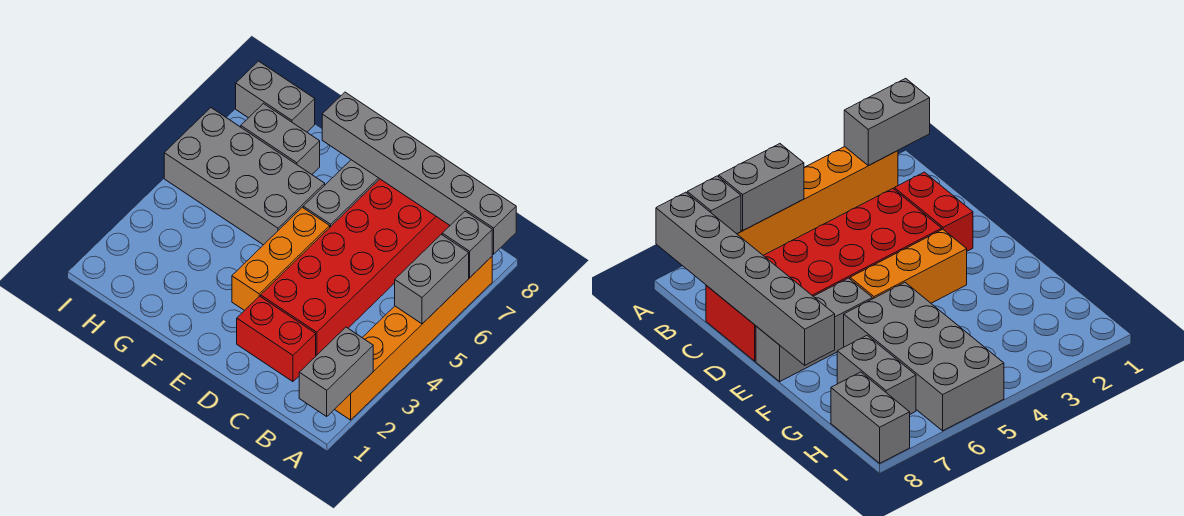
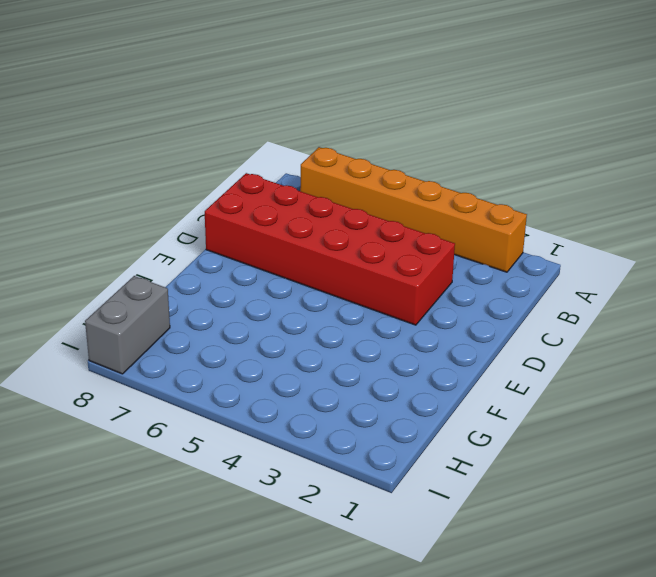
none -> red 1x2 brick [237,296,316,382]
none -> orange 1x3 brick [232,207,330,311]
none -> grey 1x3 brick [303,160,379,227]

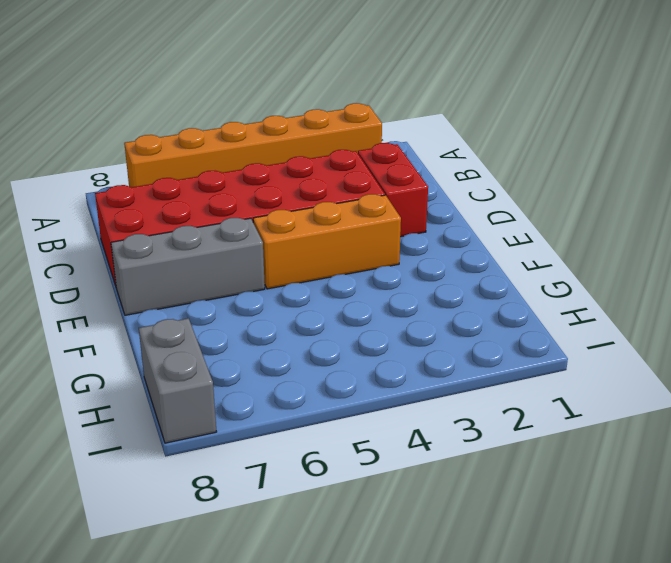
none -> grey 2x4 brick [164,108,325,245]
none -> grey 1x2 brick [241,104,320,174]
none -> grey 1x2 brick [299,327,373,416]

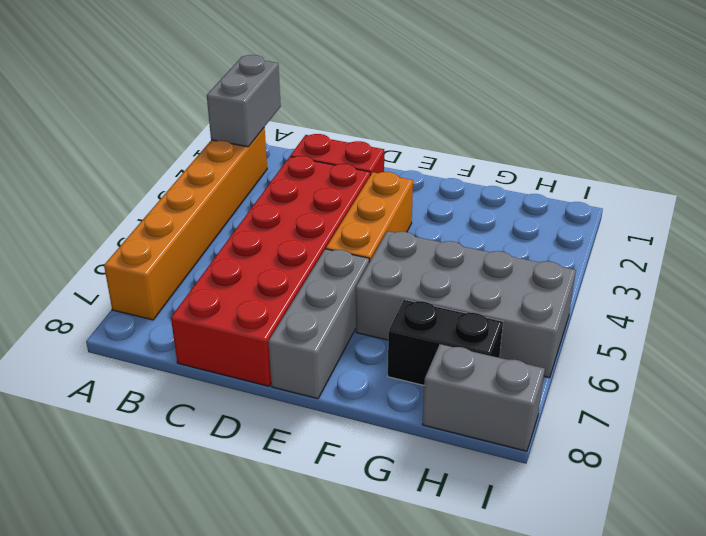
black 1x2 brick [388,300,503,385] -> grey 1x2 brick [241,104,320,174]
none -> grey 1x2 brick [395,234,469,324]
none -> grey 1x1 brick [442,211,492,277]
none -> grey 1x6 brick [322,92,516,254]

